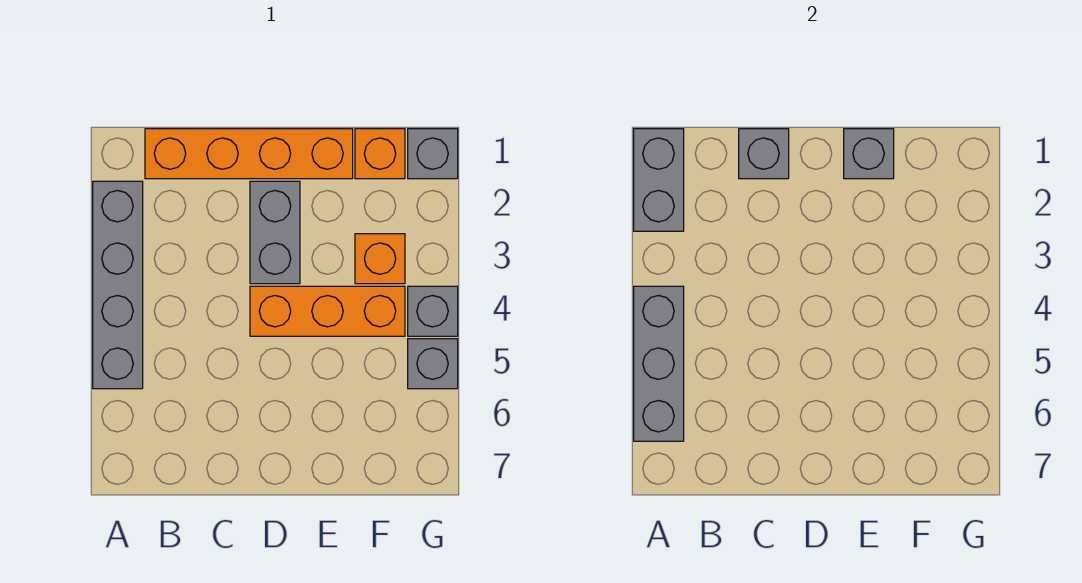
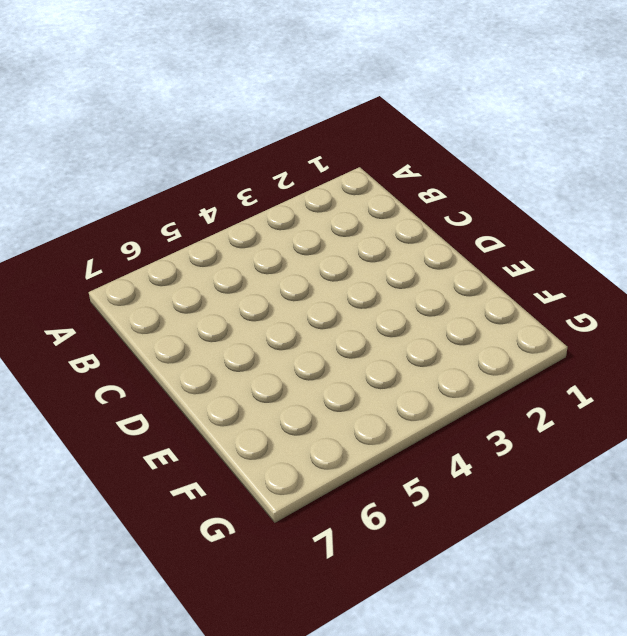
none -> grey 1x4 brick [93,181,143,389]
none -> orange 1x4 brick [145,129,353,179]
none -> grey 1x2 brick [250,181,300,284]

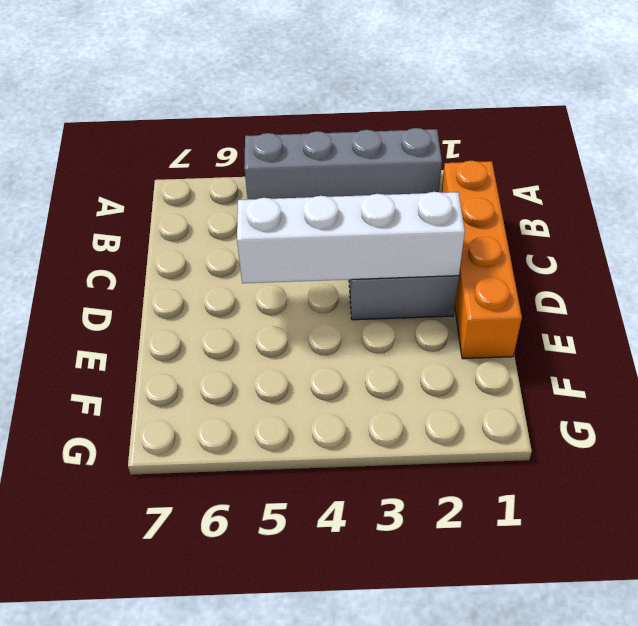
white 1x4 brick [237,192,465,283] -> none
none -> orange 1x3 brick [250,286,405,336]
none -> orange 1x1 brick [355,129,405,179]
none -> orange 1x1 brick [355,234,405,284]

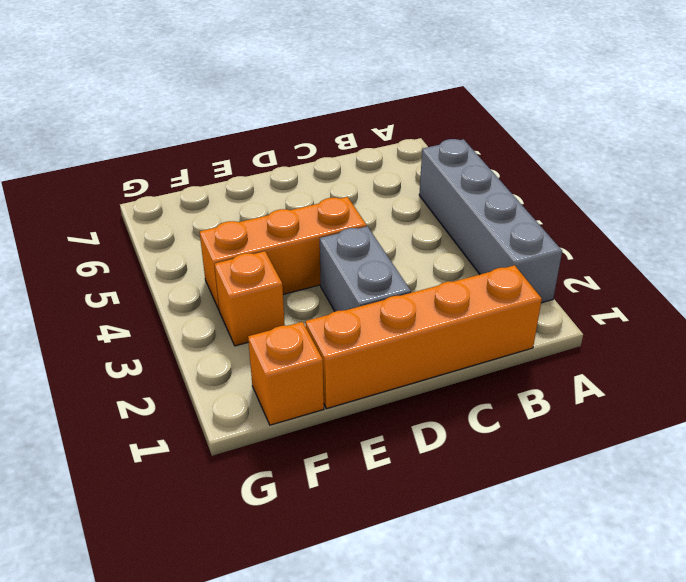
none -> grey 1x1 brick [408,129,458,179]
none -> grey 1x1 brick [408,286,458,336]
none -> grey 1x1 brick [408,339,458,389]

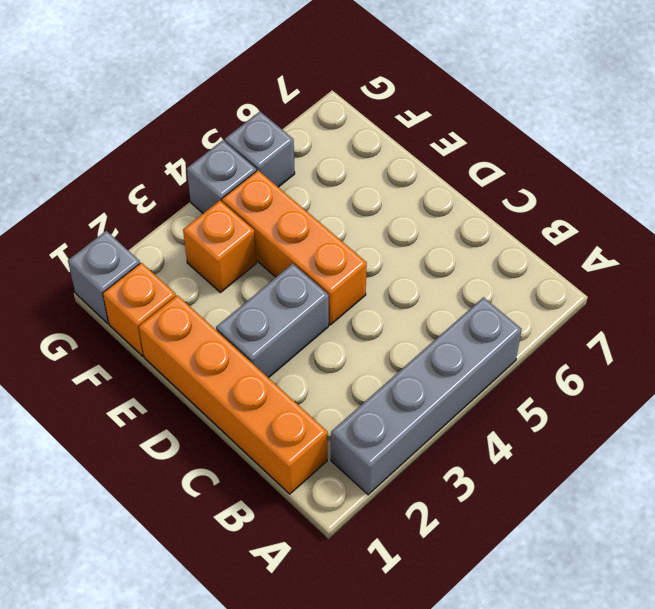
none -> grey 1x2 brick [634,129,684,231]
none -> grey 1x3 brick [634,286,684,441]
none -> grey 1x1 brick [739,129,789,179]

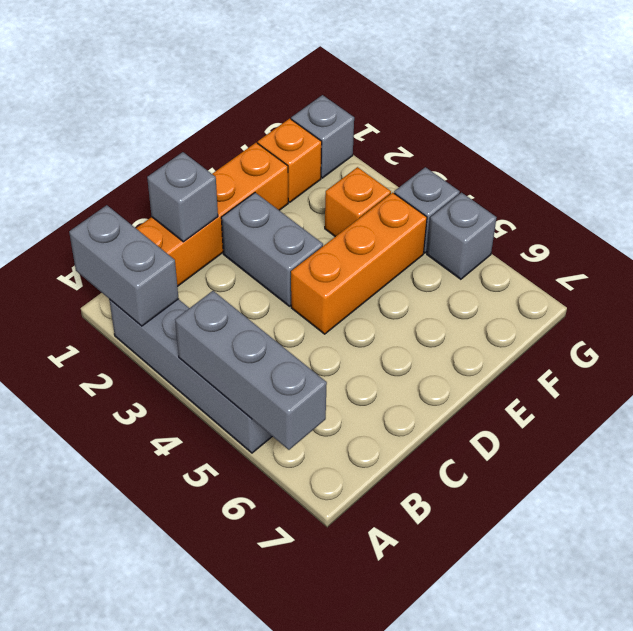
none -> grey 1x1 brick [844,129,894,179]

